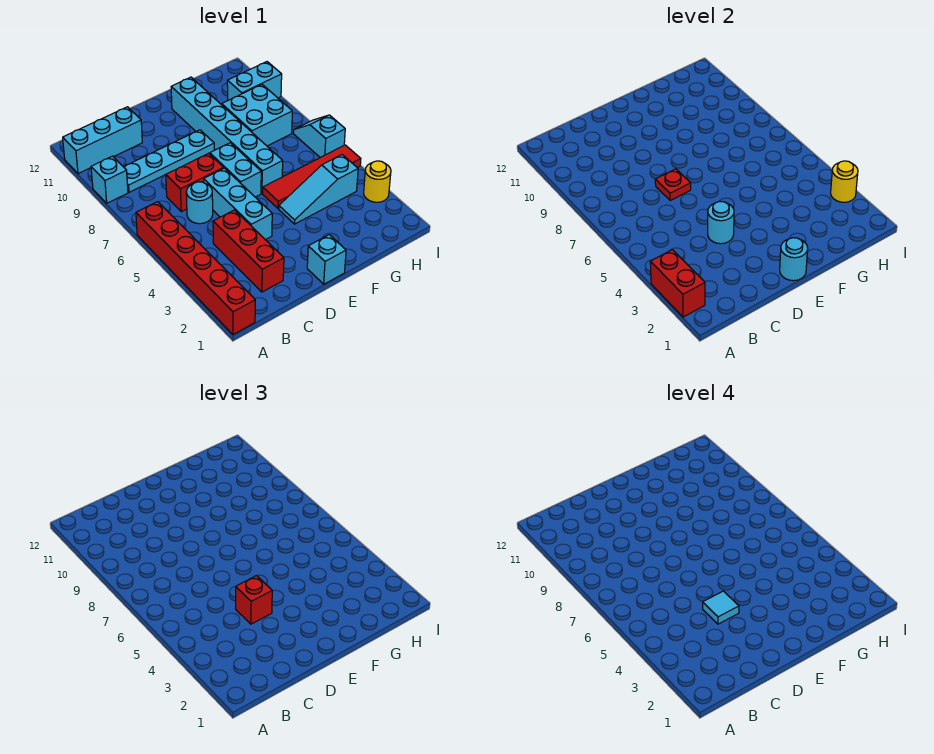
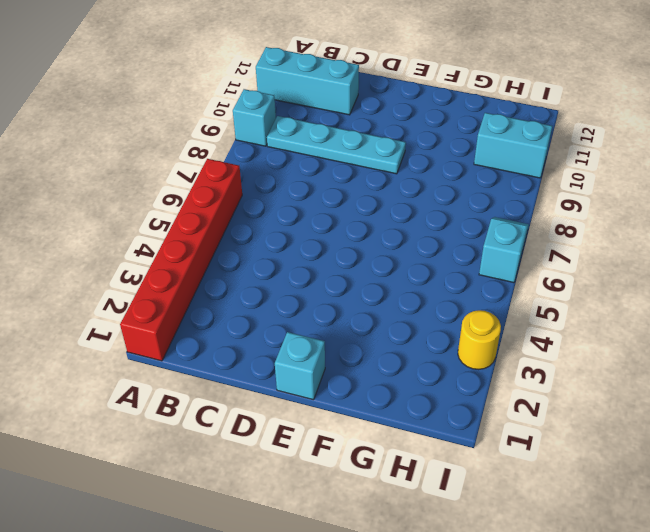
none -> red 1x3 brick [213,210,284,292]
none -> cyan 1x1 round brick [186,182,213,224]
none -> red 1x2 brick [166,153,224,212]

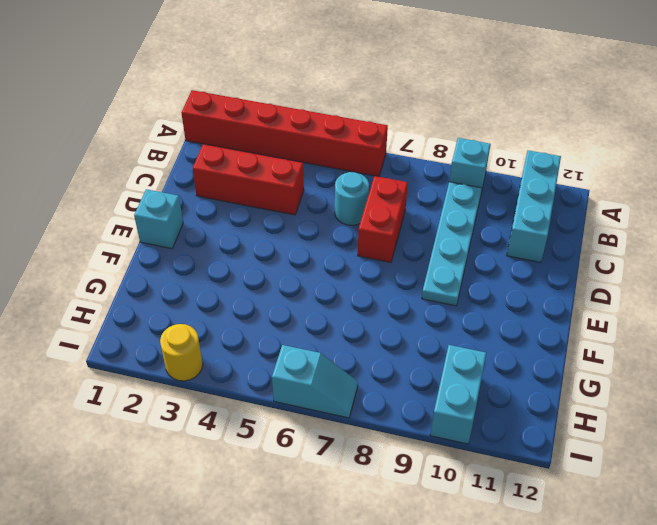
none -> cyan 1x3 brick [204,168,272,240]
none -> cyan 1x2 brick [210,143,261,197]
none -> cyan 1x3 slope [279,155,358,224]

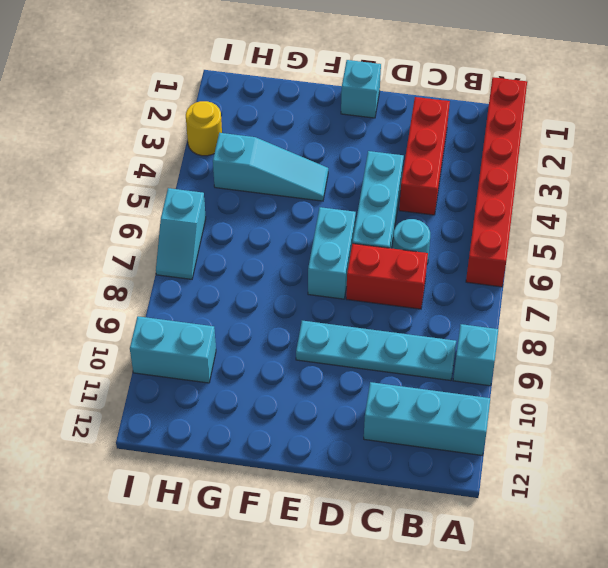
none -> red 1x4 tile [263,145,361,209]
none -> cyan 1x6 brick [171,77,283,193]
none -> cyan 2x2 brick [222,85,292,146]

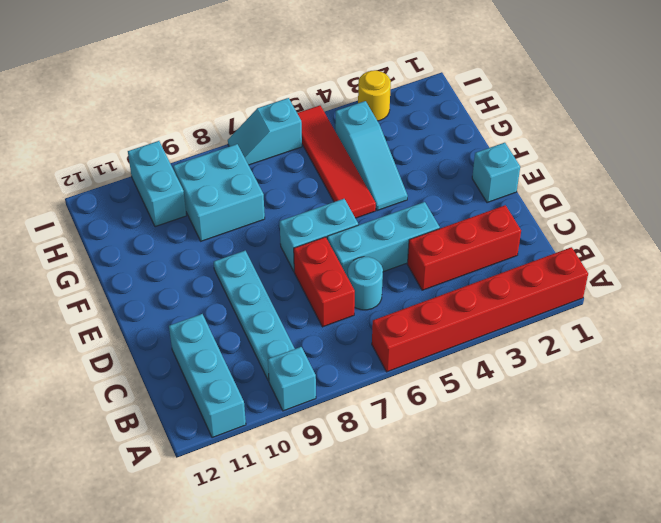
none -> cyan 1x6 brick [171,77,283,193]
none -> red 1x2 brick [650,250,705,317]
none -> cyan 1x1 round brick [708,201,734,244]

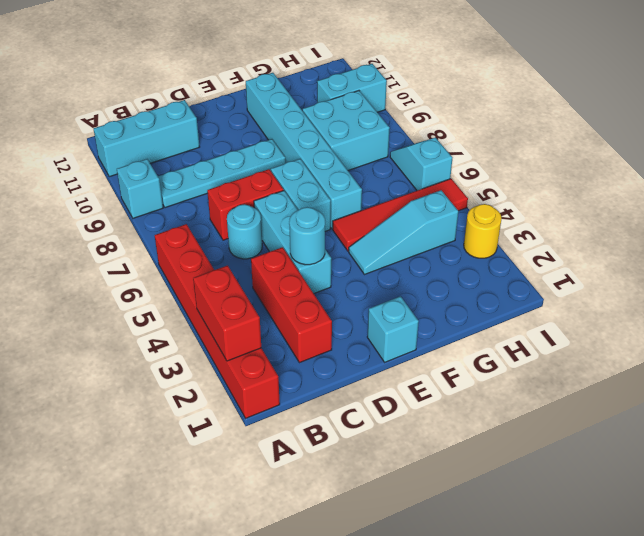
none -> red 1x1 plate [655,169,691,200]
none -> cyan 1x1 round brick [780,238,808,281]
none -> yellow 1x1 round brick [831,161,858,202]

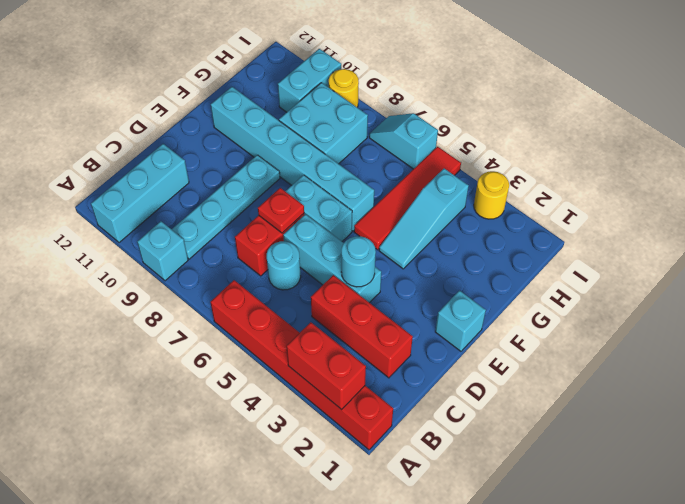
yellow 1x1 round brick [329,69,359,107] -> yellow 1x1 round brick moved to [831,161,858,202]
none -> cyan 1x1 round brick [780,238,808,281]
none -> red 1x1 brick [236,576,272,624]
none -> cyan 1x1 tile [703,591,739,624]

